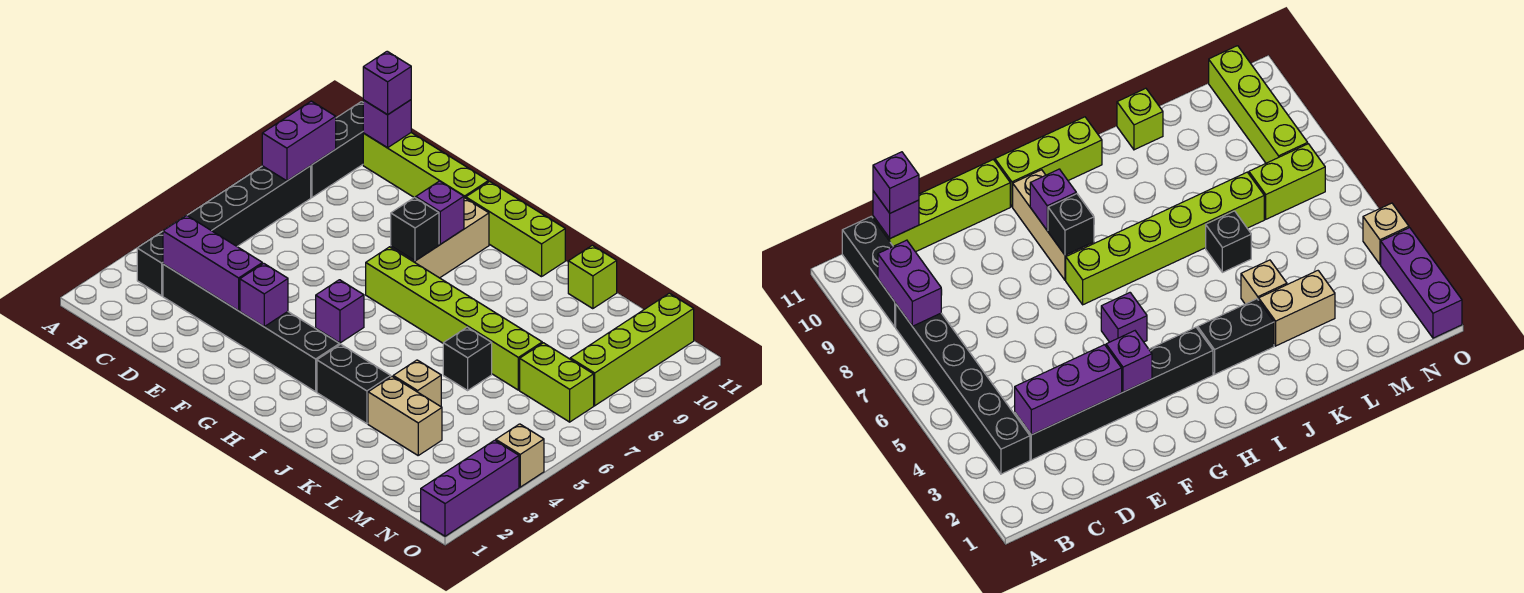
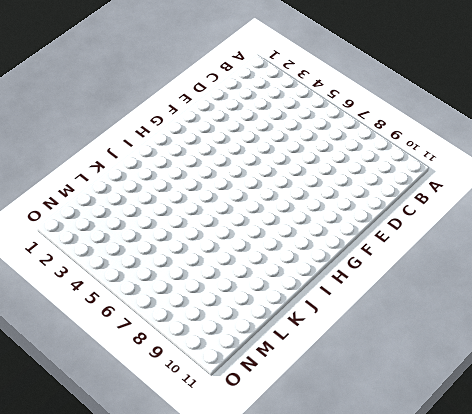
none -> black 1x6 brick [137,166,311,296]
none -> black 1x3 brick [311,102,363,198]
none -> black 1x6 brick [163,264,339,392]

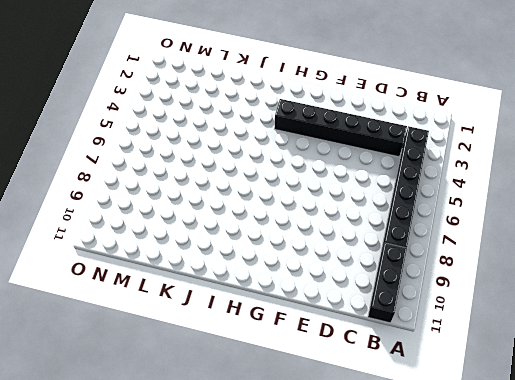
none -> lime 1x4 brick [363,133,488,198]
none -> purple 1x1 brick [316,280,364,343]
none -> lime 1x6 brick [366,247,542,390]

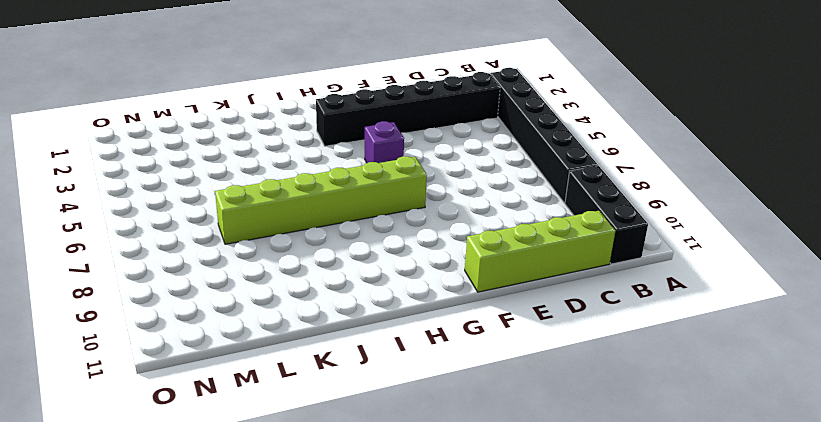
none -> tan 1x3 brick [391,198,489,278]
none -> lime 1x3 brick [466,181,565,277]
none -> black 1x2 brick [317,344,391,424]

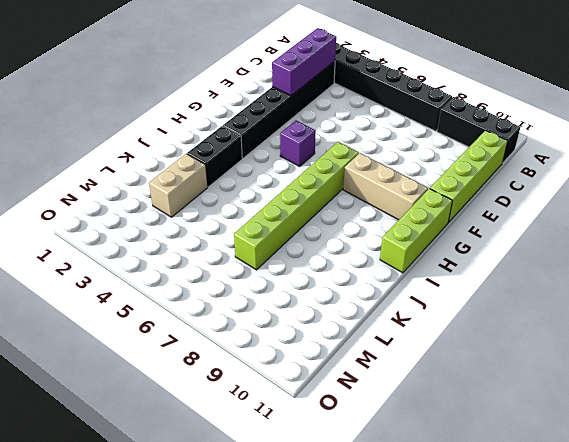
none -> tan 1x1 brick [393,360,441,406]
none -> black 1x1 brick [443,327,492,390]
none -> lime 1x1 brick [568,245,617,309]

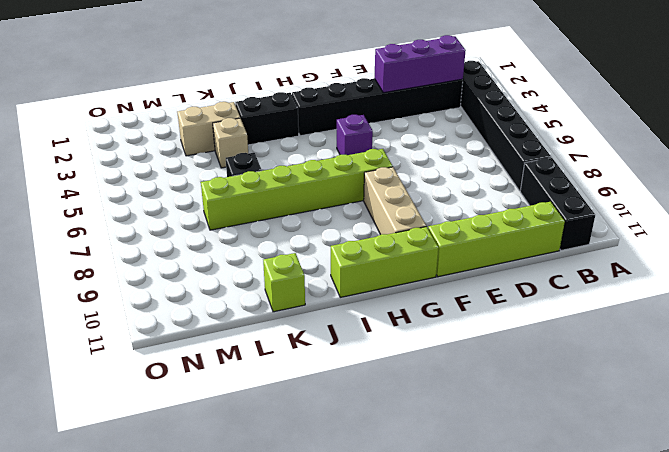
none -> lime 1x2 brick [520,343,594,422]
none -> lime 1x4 brick [570,293,694,406]
none -> purple 1x3 brick [421,440,519,536]

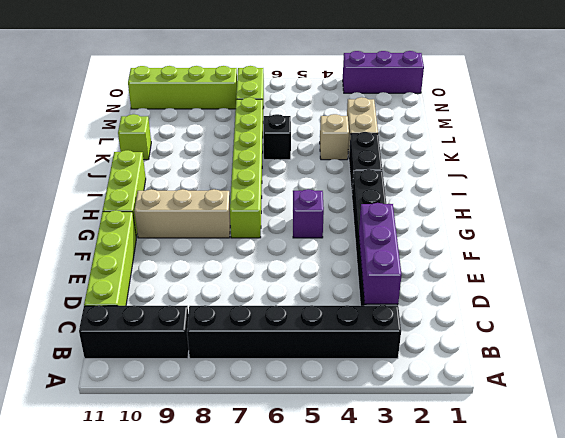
none -> tan 1x1 brick [496,424,544,487]
none -> purple 1x2 brick [262,101,336,181]
none -> purple 1x1 brick [363,100,411,148]

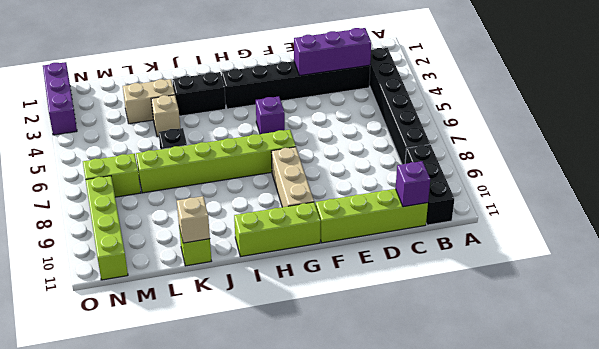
tan 1x1 brick [177,196,210,243] -> tan 1x1 brick moved to [496,424,544,487]
none -> purple 1x2 brick [262,101,336,181]
none -> purple 1x1 brick [240,263,288,326]
none -> black 1x1 brick [391,198,439,261]

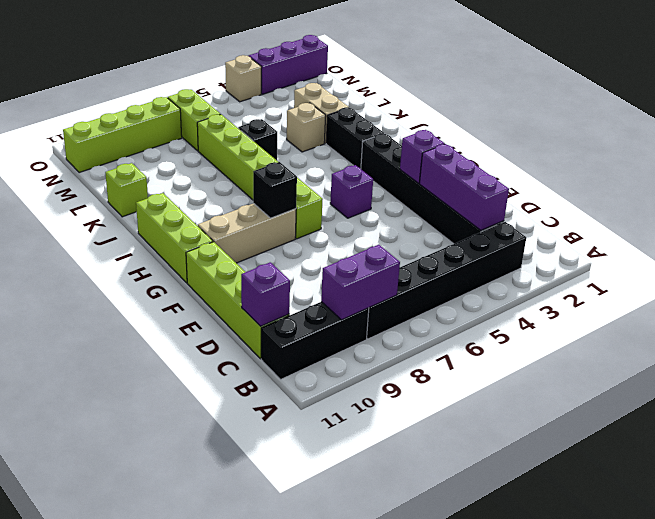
none -> purple 1x1 brick [416,181,464,244]
none -> purple 1x1 brick [363,51,411,115]

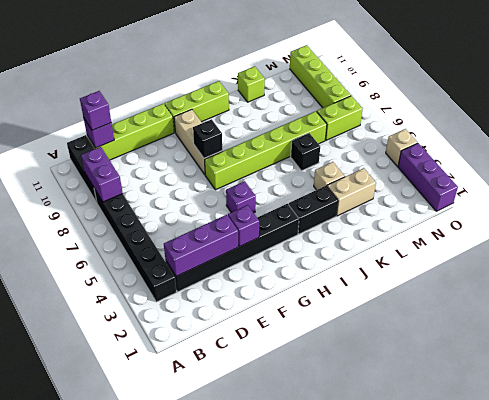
none -> purple 1x1 brick [416,181,464,244]

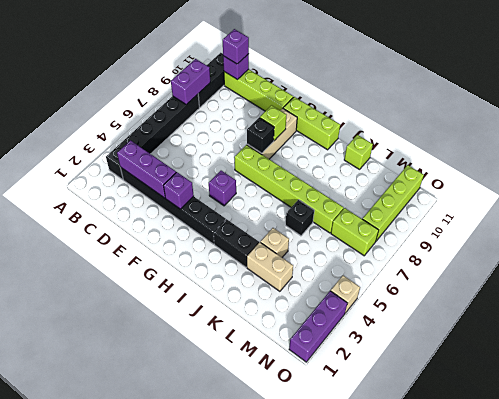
lime 1x1 brick [260,105,286,141] -> purple 1x1 brick [416,181,464,244]

